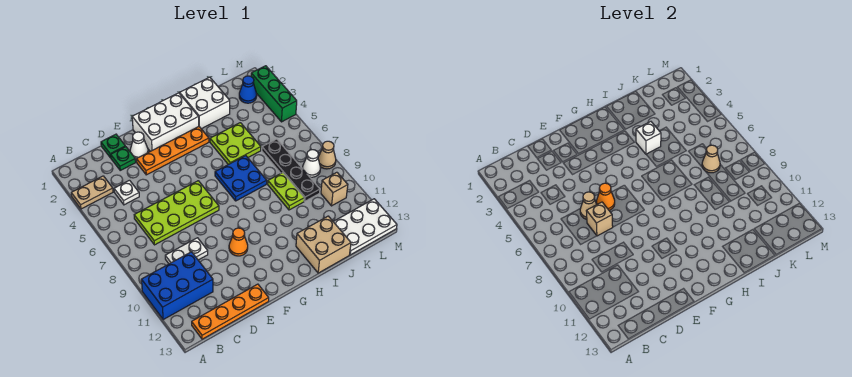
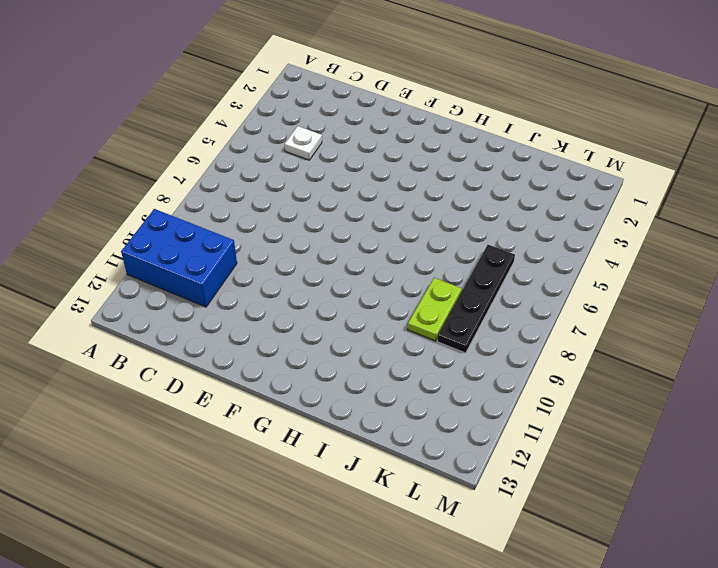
none -> tan 1x2 plate [71,176,113,209]
none -> orange 1x4 plate [192,284,269,339]
none -> lime 2x4 plate [134,181,219,245]

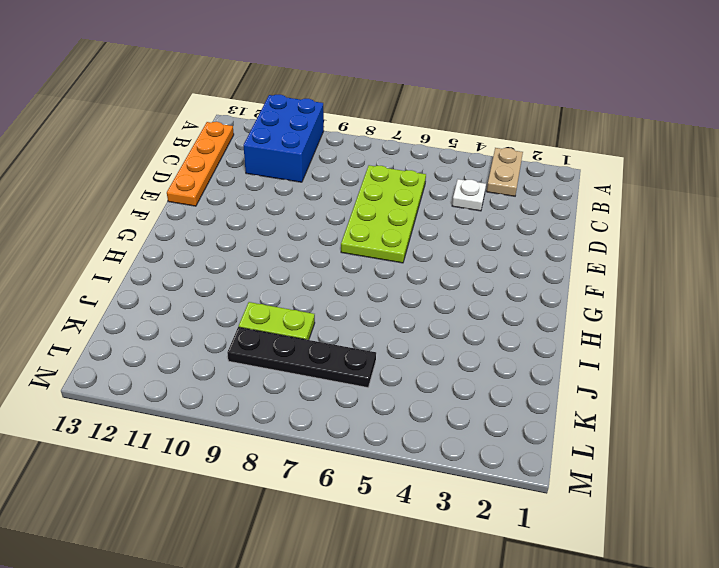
none -> white 1x2 plate [165,238,208,264]
none -> green 1x1 plate [101,134,125,158]
none -> green 1x1 plate [111,147,136,170]

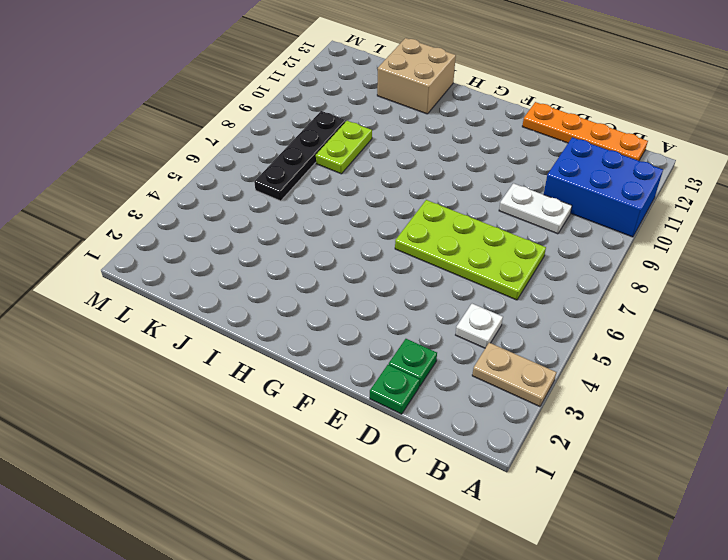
none -> white 1x1 cone [130,132,148,159]
none -> orange 1x4 plate [137,127,209,175]
none -> white 2x3 brick [132,93,199,151]

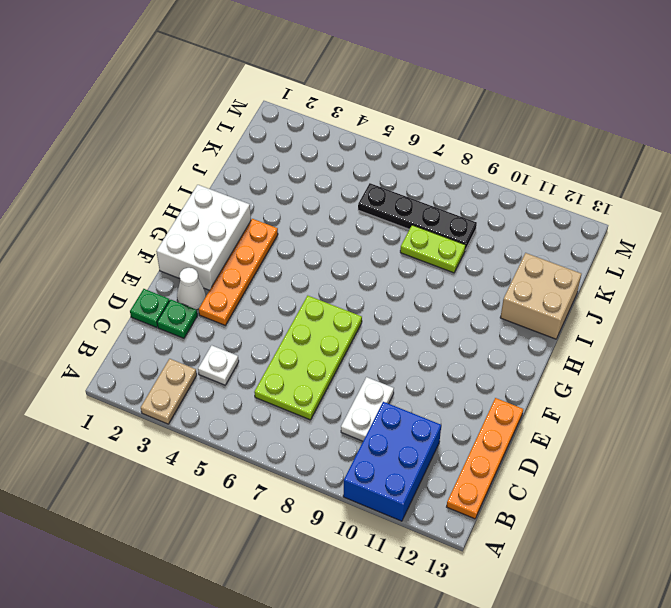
none -> orange 1x1 cone [229,228,248,256]
none -> blue 2x2 plate [215,156,267,201]
none -> white 2x2 brick [180,77,230,129]

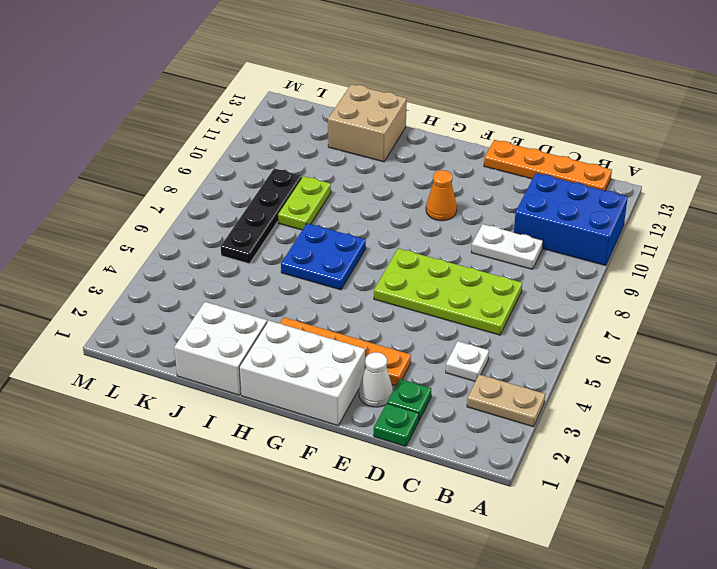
none -> lime 2x2 plate [210,123,261,165]
none -> white 2x3 plate [333,199,397,255]
none -> blue 1x1 cone [239,76,257,103]

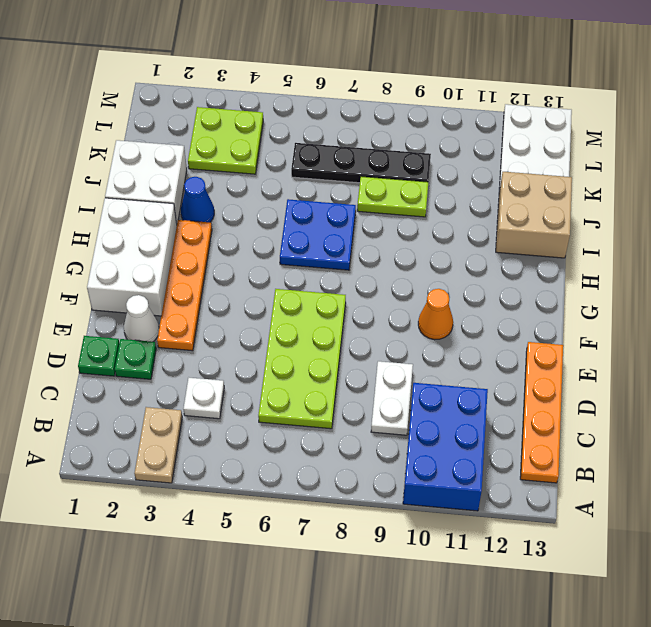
blue 1x1 cone [181,177,214,222] -> blue 1x1 cone moved to [239,76,257,103]
lime 2x2 plate [188,107,263,174] -> lime 2x2 plate moved to [210,123,261,165]
none -> white 1x1 cone [302,150,320,177]
none -> tan 1x1 brick [321,172,348,206]
none -> green 1x3 brick [251,66,297,122]

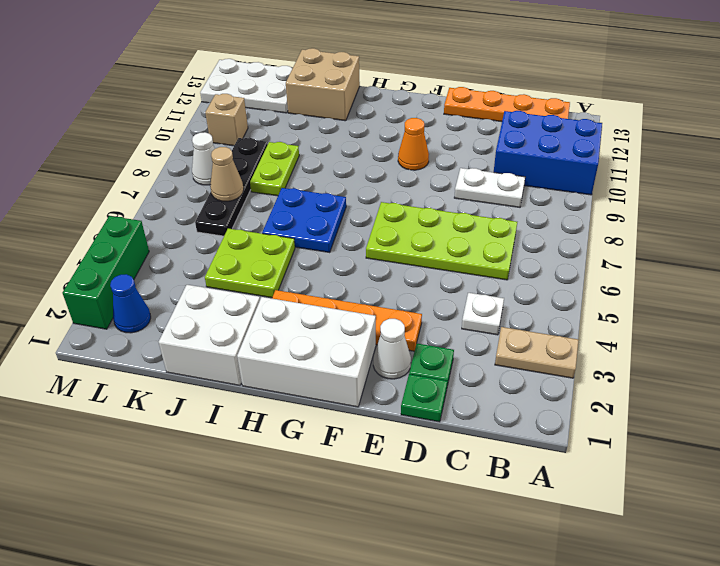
none -> tan 1x1 cone [318,141,336,169]
none -> tan 1x1 cone [580,192,597,219]
none -> tan 1x1 brick [587,202,613,236]

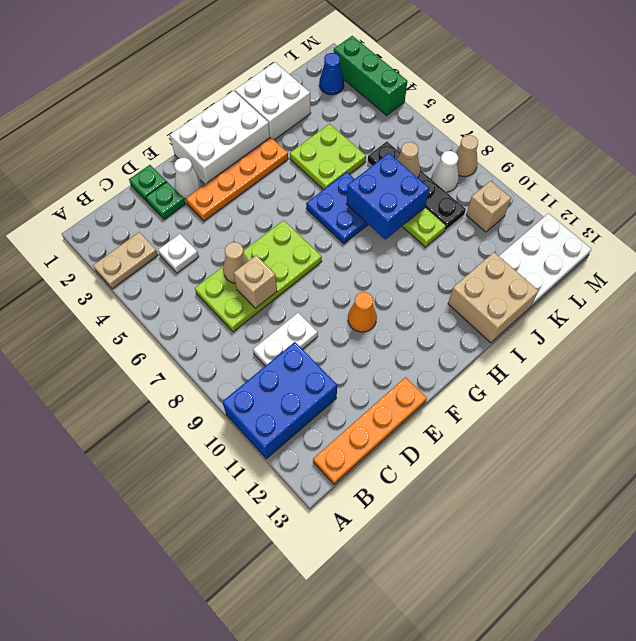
blue 2x2 brick [347,153,429,239] -> none
none -> orange 1x1 cone [596,183,615,210]
none -> white 1x1 brick [636,122,661,154]

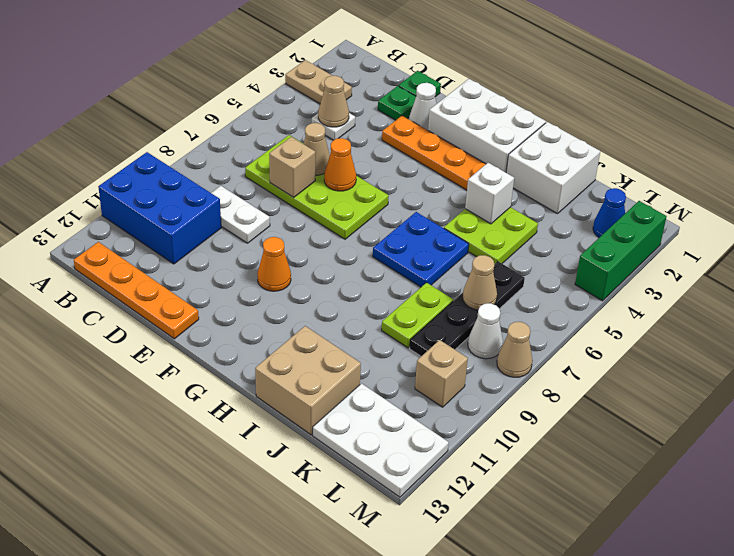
tan 1x1 cone [318,76,349,127] -> none

